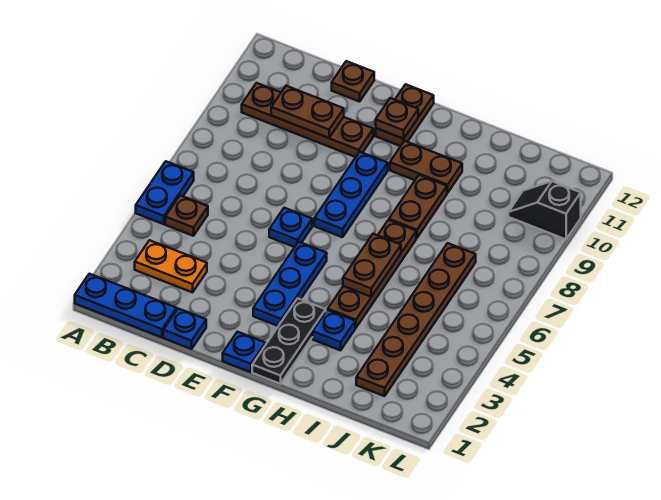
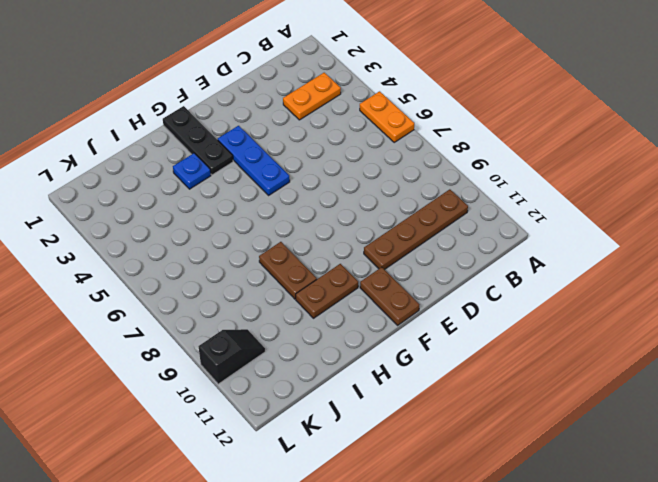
orange 1x2 plate [360,91,414,142] -> blue 1x2 plate [136,161,194,224]
none -> blue 1x3 plate [75,274,177,337]
none -> brown 1x1 plate [165,195,208,236]
none -> blue 1x1 plate [163,309,206,349]

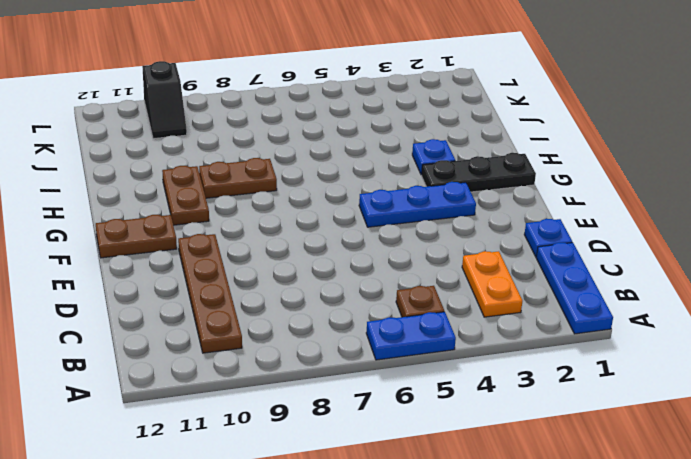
none -> brown 1x1 plate [332,61,374,102]
none -> blue 1x1 plate [269,208,312,247]
none -> blue 1x1 plate [223,332,265,372]

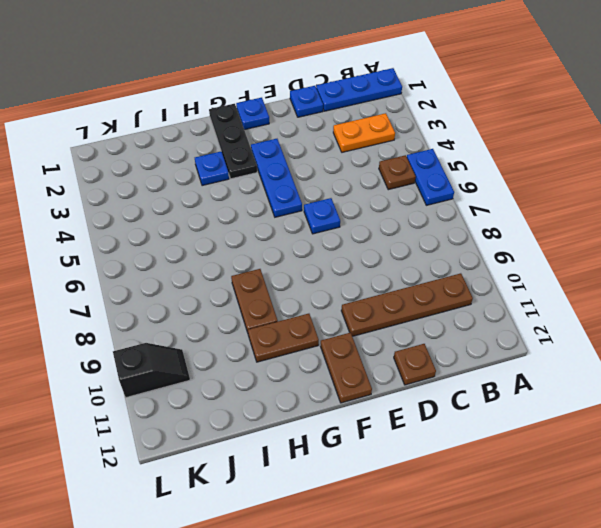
none -> blue 1x3 plate [314,152,388,237]
none -> brown 1x4 plate [328,220,416,328]
none -> brown 1x6 plate [356,243,476,396]

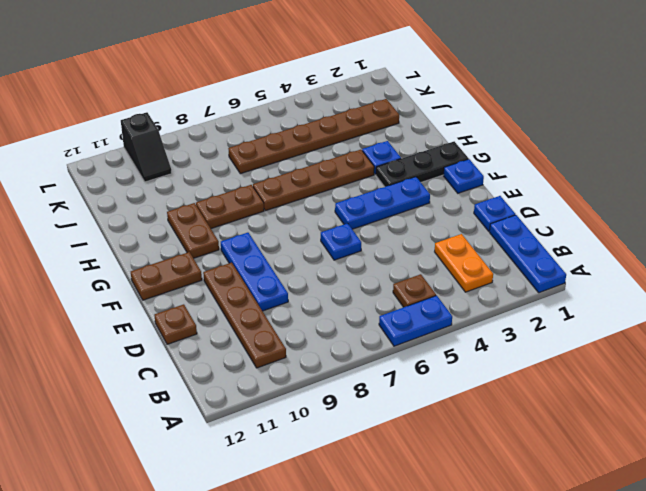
blue 1x3 plate [221,233,288,311] -> blue 1x3 plate turned to [314,152,388,237]
none -> brown 1x2 plate [271,86,344,138]
none -> brown 1x1 plate [376,98,418,139]
none -> brown 1x2 plate [343,234,401,297]

